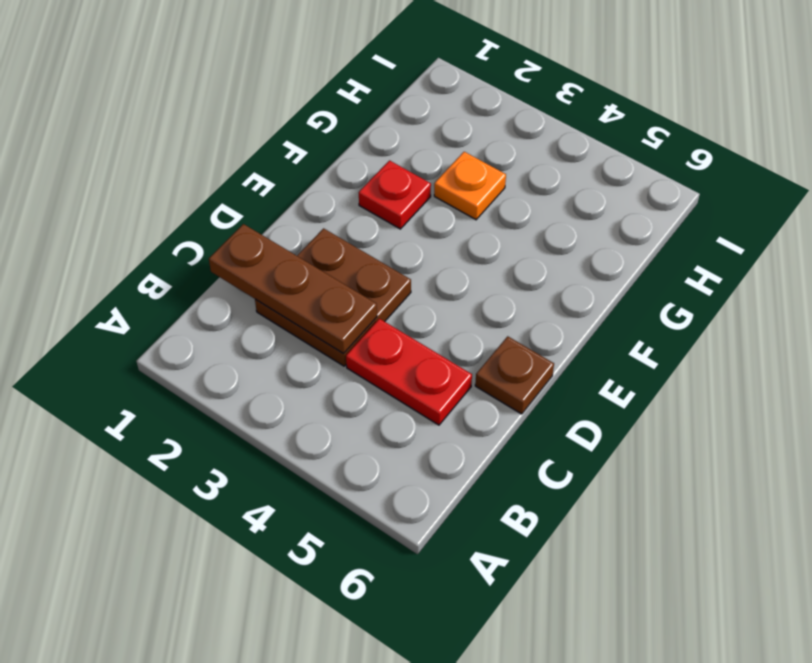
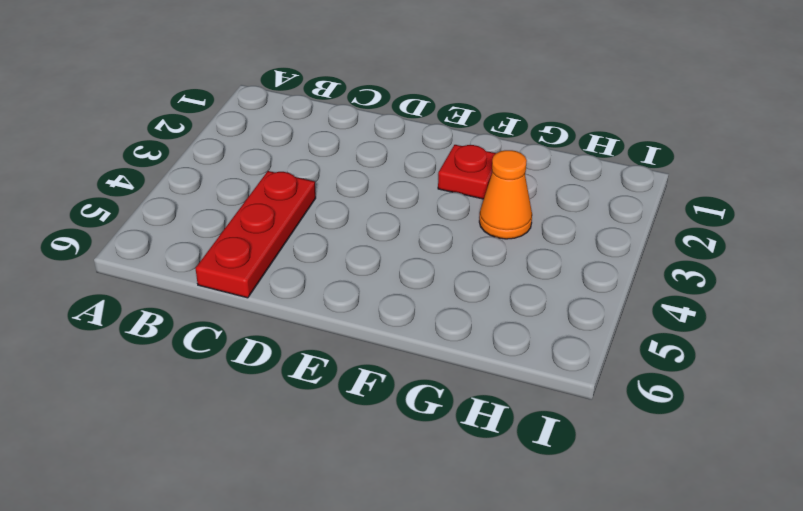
red 1x3 plate [195,171,316,298] -> red 1x2 plate [346,319,472,425]
orange 1x1 cone [479,150,532,239] -> orange 1x1 plate [434,152,506,220]
none -> brown 2x2 plate [255,228,411,366]
none -> brown 1x1 plate [475,336,554,414]

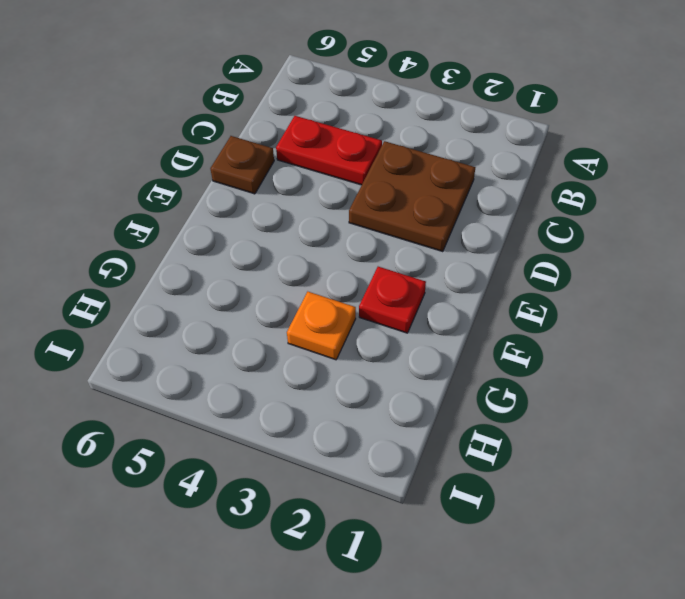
none -> brown 1x3 plate [209,224,377,353]

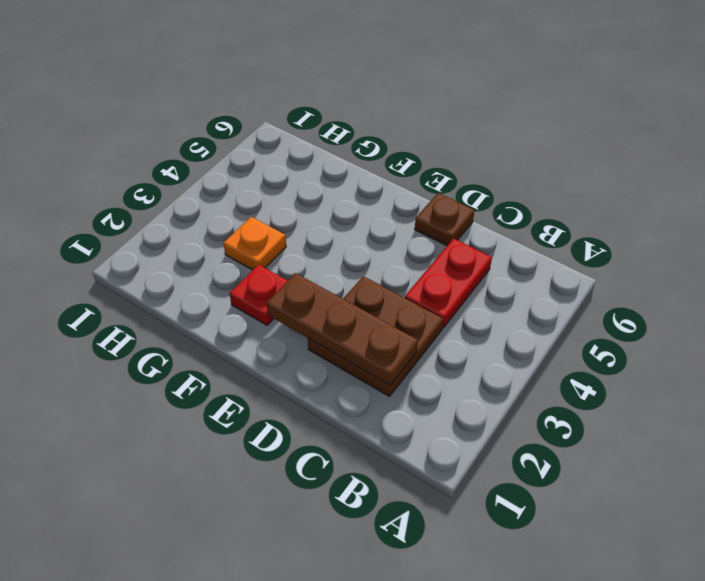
brown 1x3 plate [266,273,418,385] -> brown 1x3 plate turned to [209,224,377,353]

